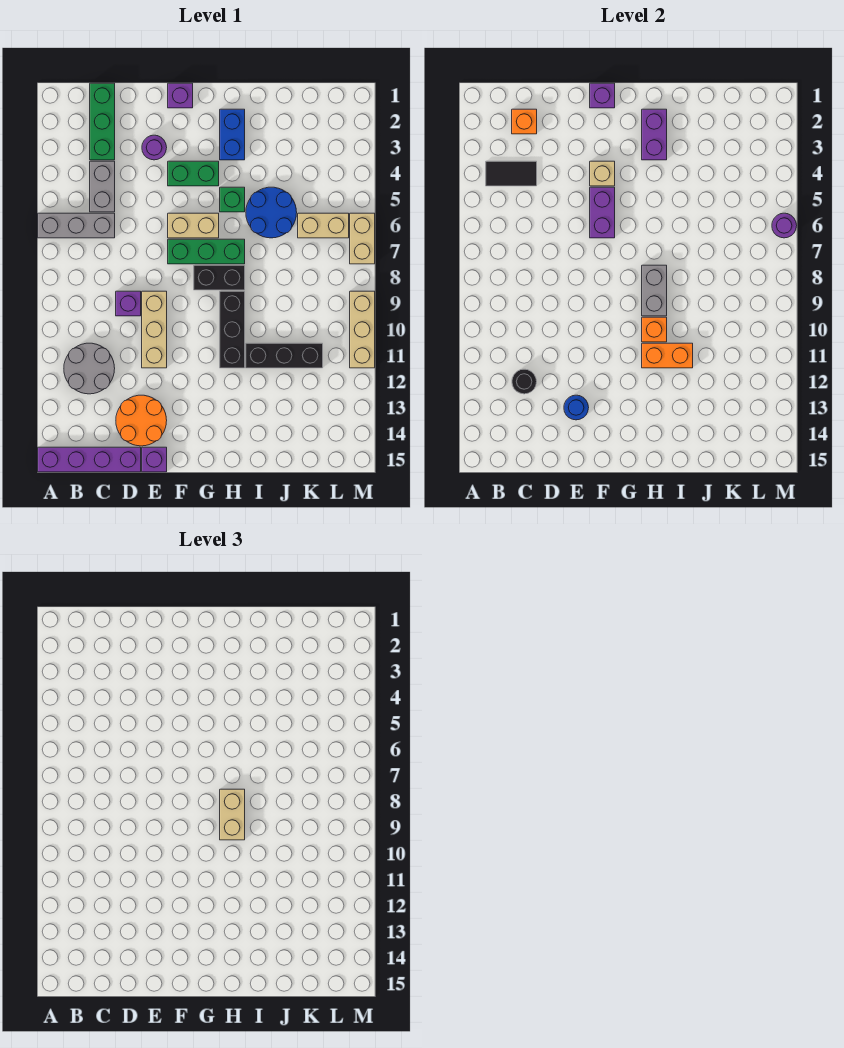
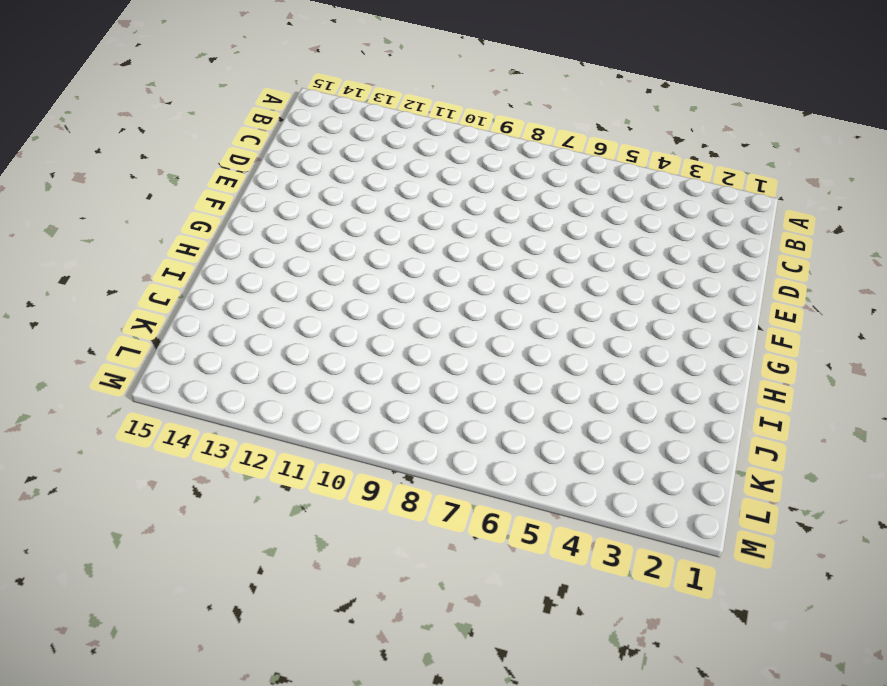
none -> grey 1x3 brick [38,213,115,238]
none -> purple 1x4 brick [38,447,141,472]
none -> grey 2x2 round brick [64,343,115,394]
none -> green 1x3 brick [90,83,115,160]

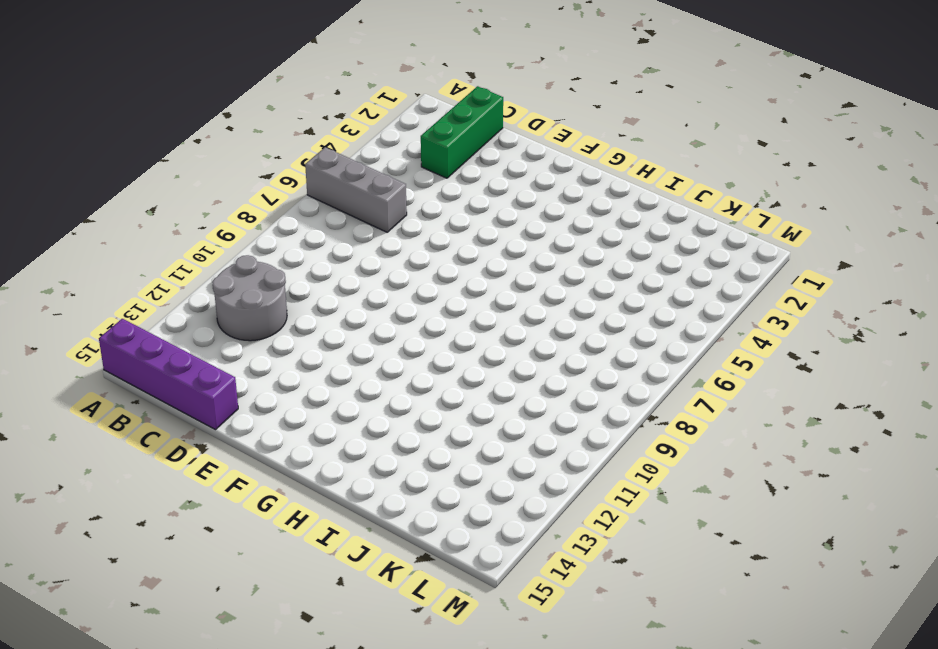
none -> grey 1x2 brick [90,161,115,212]
none -> purple 1x1 brick [116,291,141,316]
none -> orange 2x2 round brick [116,395,167,446]
none -> purple 1x1 round brick [142,135,167,160]

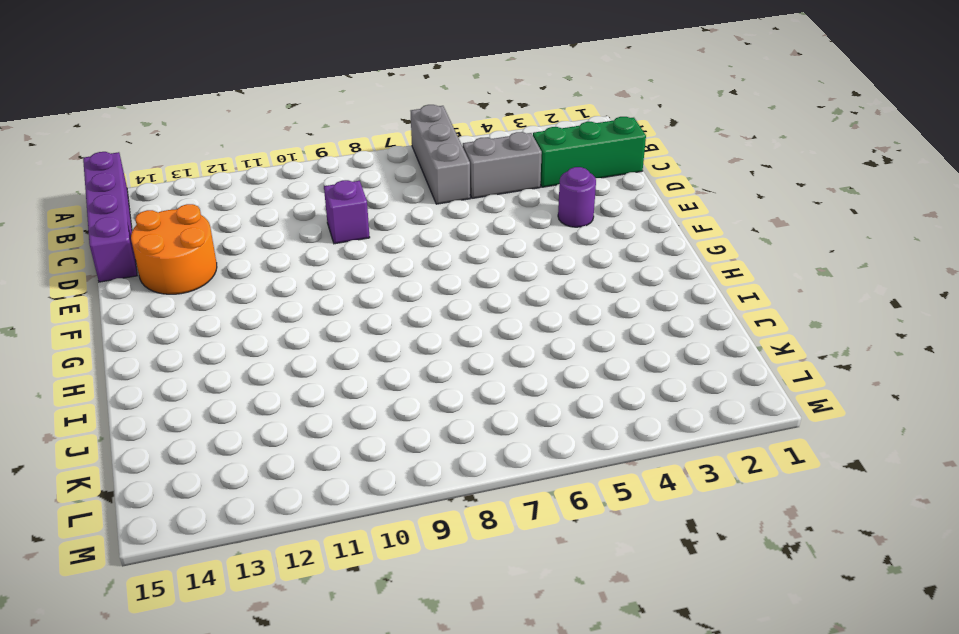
none -> grey 2x2 round brick [64,343,115,394]
none -> tan 1x3 brick [142,291,167,368]
none -> purple 1x1 brick [142,447,167,472]
none -> purple 1x1 brick [168,83,193,108]

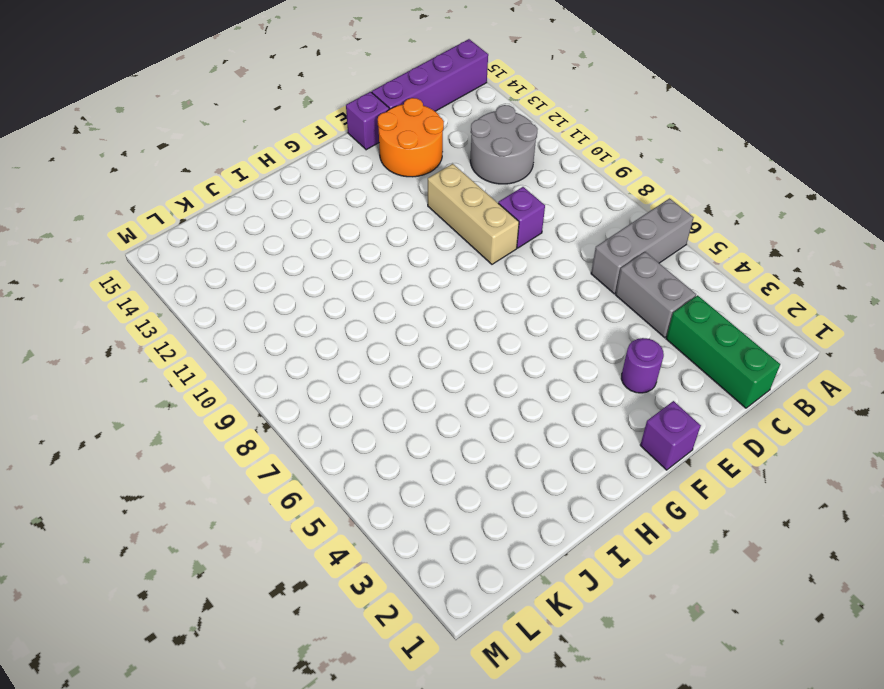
none -> green 1x2 brick [168,161,219,186]
none -> tan 1x2 brick [168,213,219,238]
none -> green 1x3 brick [168,239,245,264]
none -> black 1x2 brick [194,265,245,290]

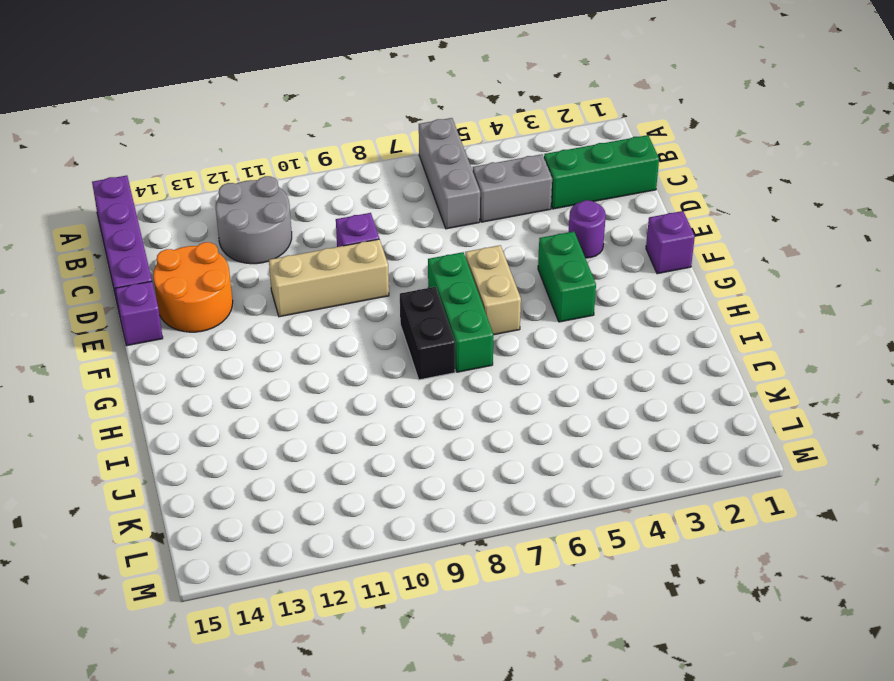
none -> blue 1x2 brick [220,109,245,160]
none -> green 1x1 brick [220,187,245,212]
none -> black 1x3 brick [220,291,245,368]
none -> blue 2x2 round brick [246,187,297,238]

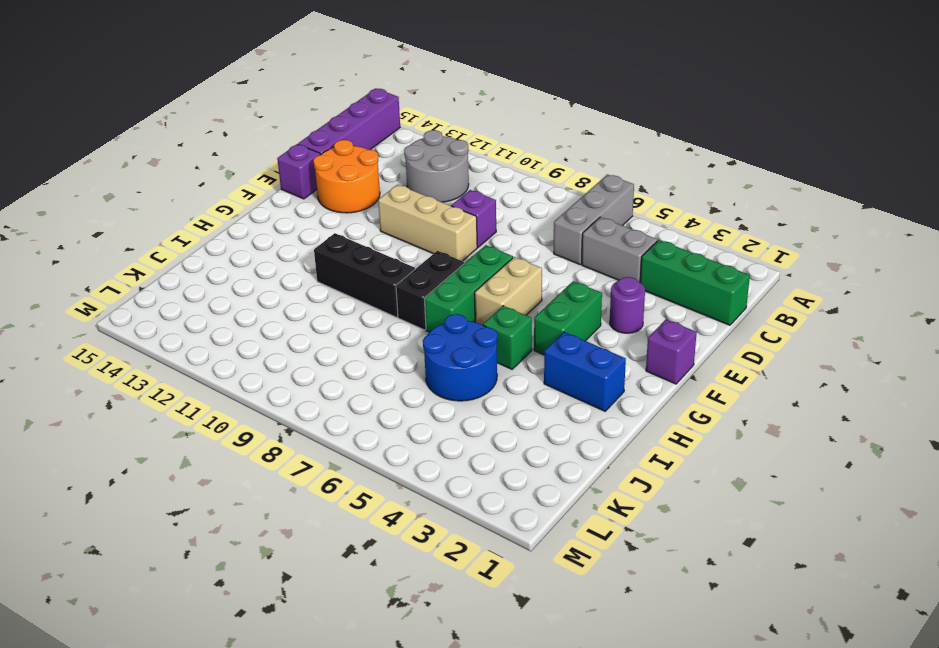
none -> black 1x3 brick [246,343,323,368]
none -> tan 1x2 brick [298,213,349,238]
none -> tan 1x2 brick [350,213,375,264]
none -> tan 1x3 brick [350,291,375,368]

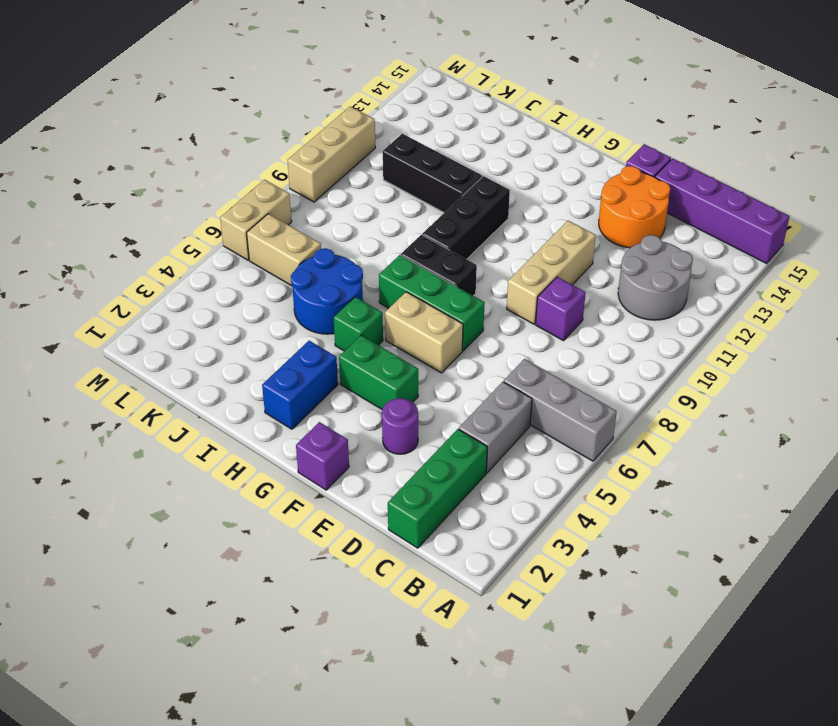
none -> black 1x2 tile [486,161,537,186]
none -> orange 1x1 brick [512,109,537,134]
none -> black 1x1 round brick [512,369,537,394]
none -> blue 1x1 round brick [564,395,589,420]

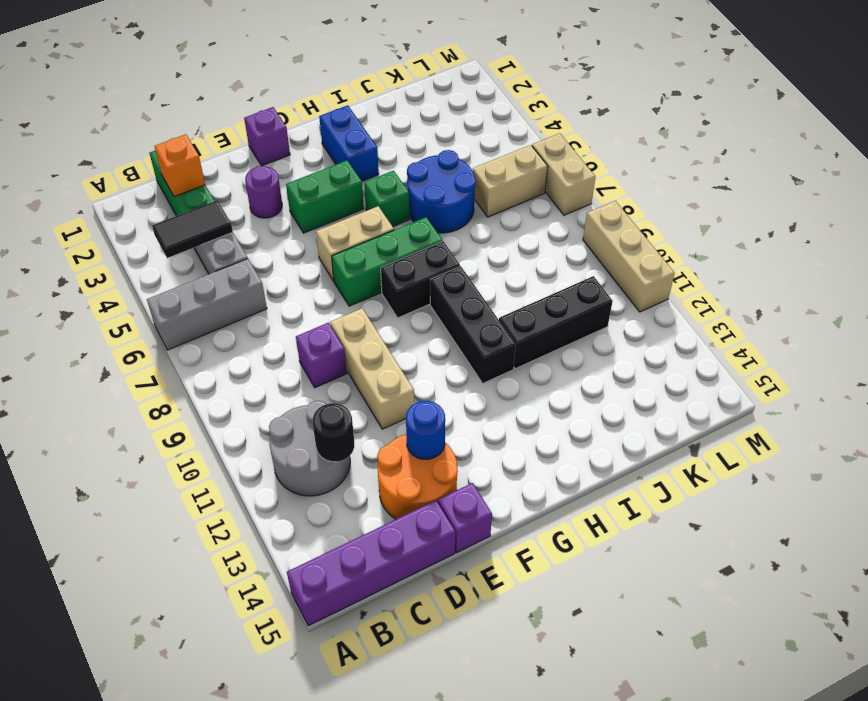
none -> purple 1x1 brick [590,83,615,108]
none -> tan 1x1 brick [590,161,615,186]
none -> purple 1x2 brick [590,187,615,238]
none -> purple 1x2 brick [642,109,667,160]

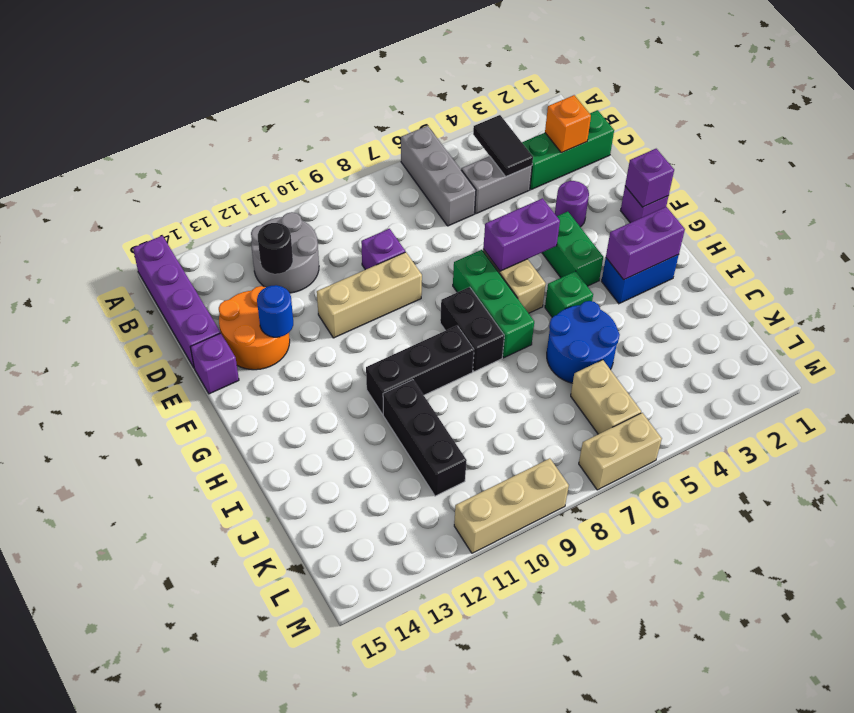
none -> tan 1x1 brick [590,161,615,186]
none -> grey 1x2 brick [642,265,667,316]
none -> orange 1x1 brick [642,317,667,342]
none -> orange 1x2 brick [642,343,693,368]

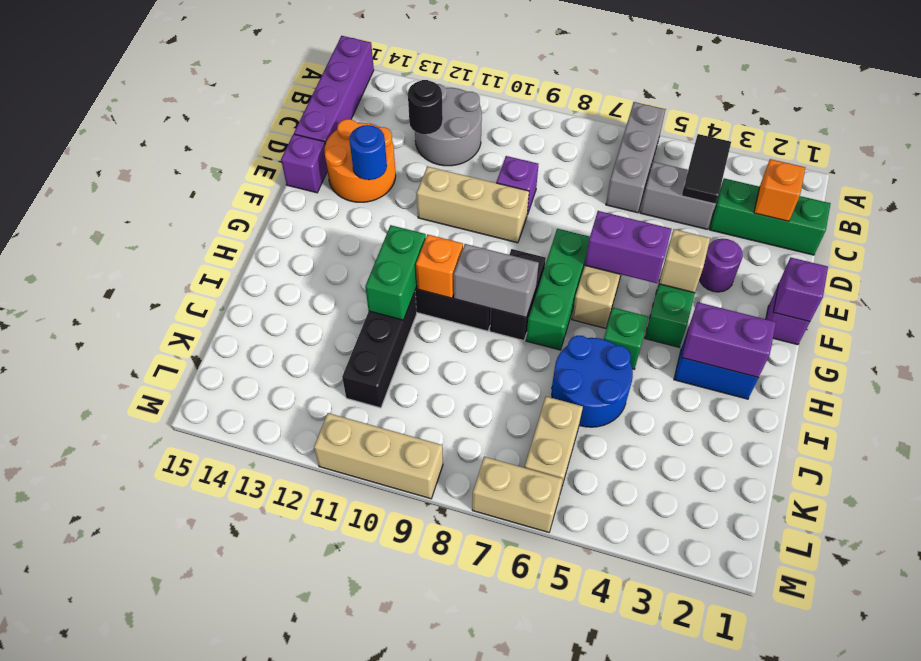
green 1x2 brick [365,225,426,320] -> orange 1x2 brick [642,343,693,368]
none -> purple 1x1 round brick [772,213,797,238]
none -> tan 1x2 brick [220,789,245,840]

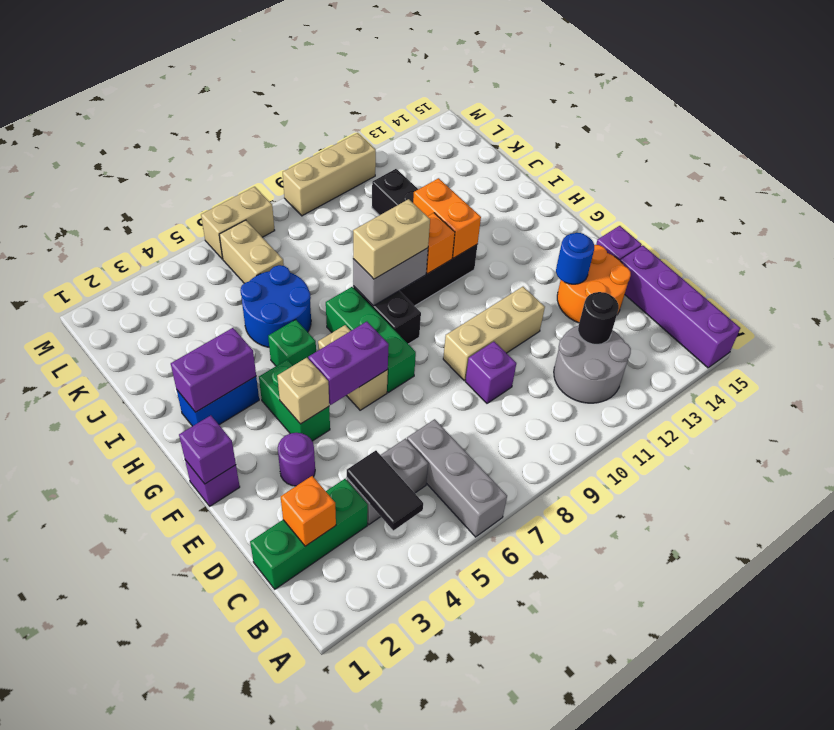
none -> purple 1x1 round brick [772,213,797,238]

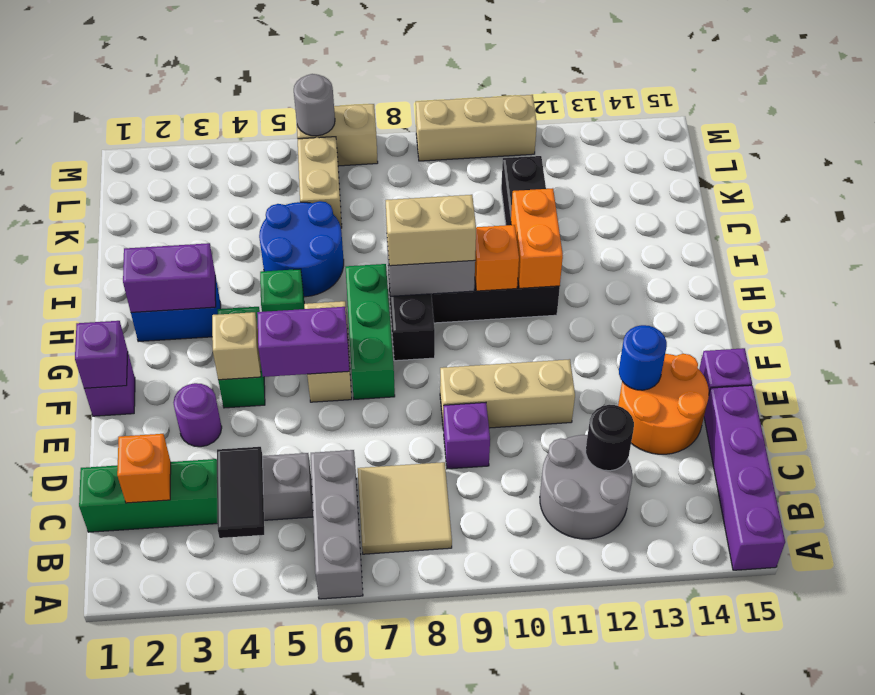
tan 2x2 tile [358,462,452,554] -> none
grey 1x1 round brick [294,74,335,136] -> purple 1x1 round brick [772,213,797,238]

